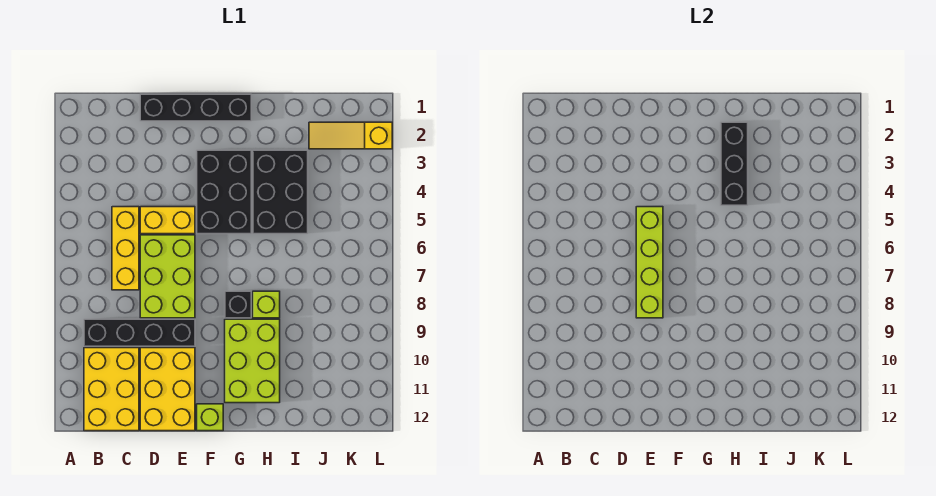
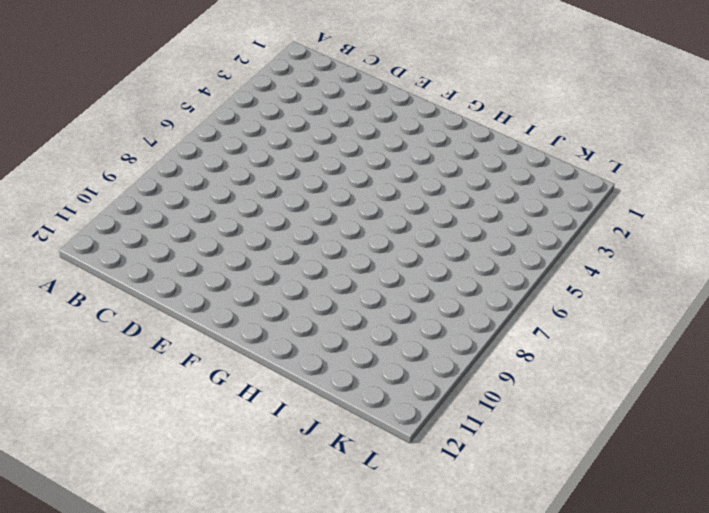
none -> black 1x4 brick [84,319,195,346]
none -> yellow 2x3 brick [84,348,139,431]
none -> yellow 1x3 brick [112,207,139,290]

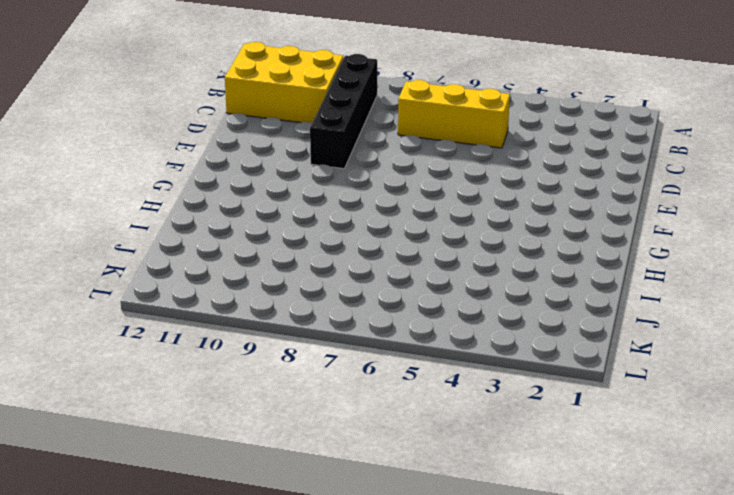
none -> black 1x4 brick [140,94,251,121]
none -> yellow 1x2 brick [140,207,195,234]
none -> lime 2x3 brick [140,235,195,318]

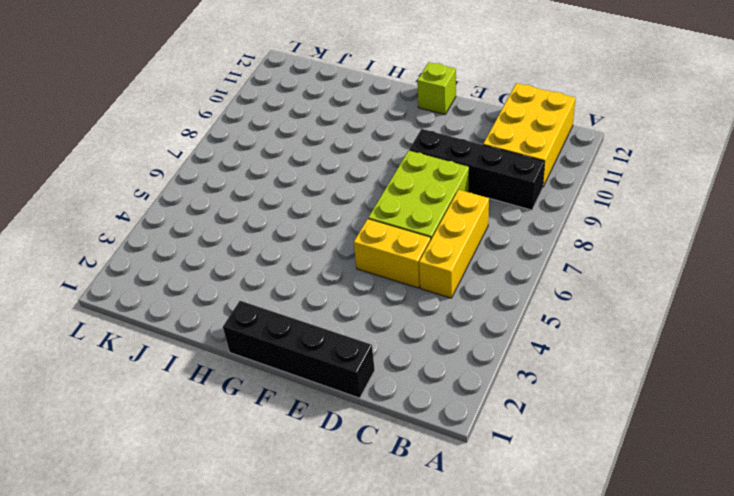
none -> yellow 2x3 brick [140,348,195,431]
none -> black 2x3 brick [197,150,251,234]
none -> black 1x1 brick [225,291,251,318]

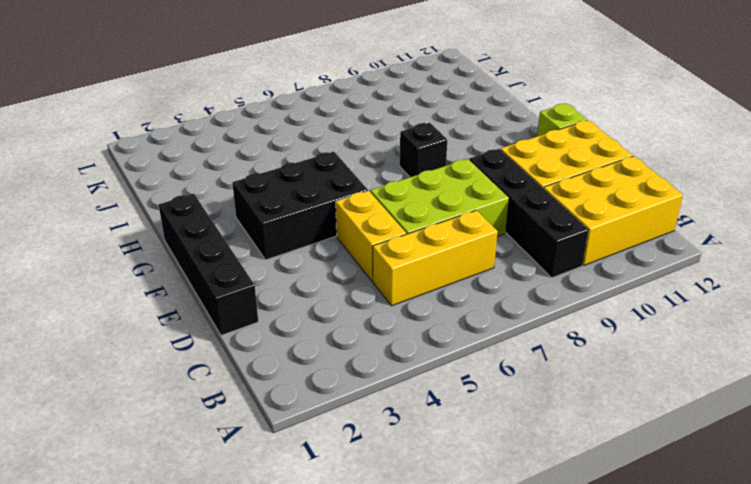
none -> lime 2x3 brick [225,319,280,403]
none -> black 2x3 brick [253,150,308,234]
none -> lime 1x1 brick [253,291,280,318]

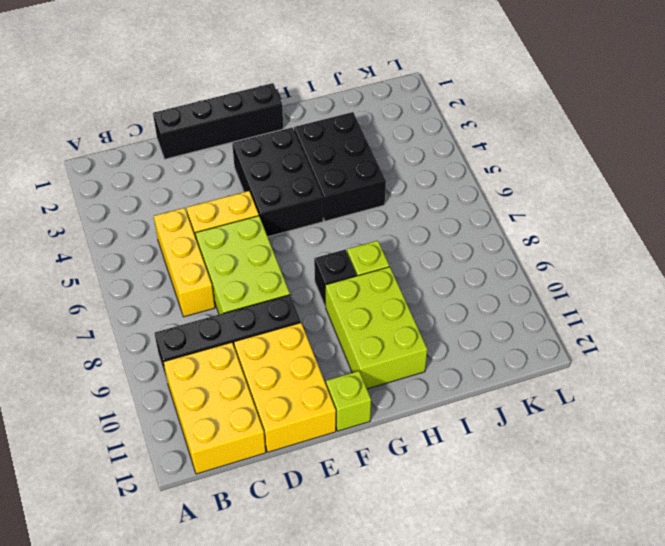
none -> yellow 1x3 slope [309,122,392,149]
none -> lime 1x4 brick [636,207,663,318]
none -> black 1x3 brick [721,122,748,205]

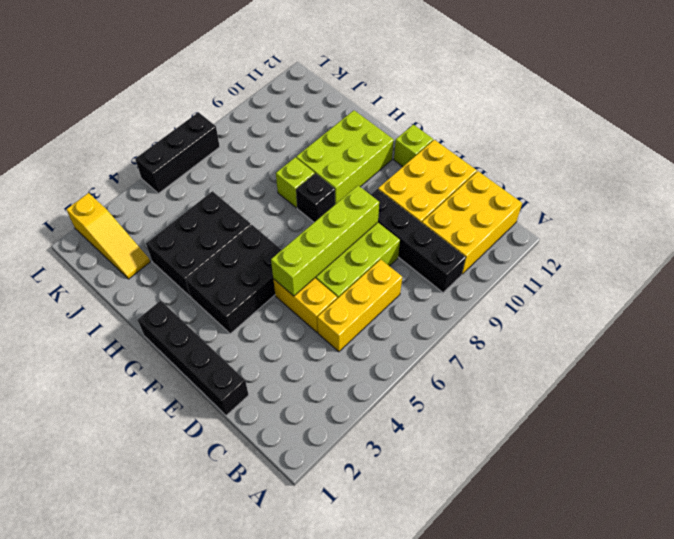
black 1x3 brick [135,112,220,193] -> black 1x3 brick moved to [721,122,748,205]

